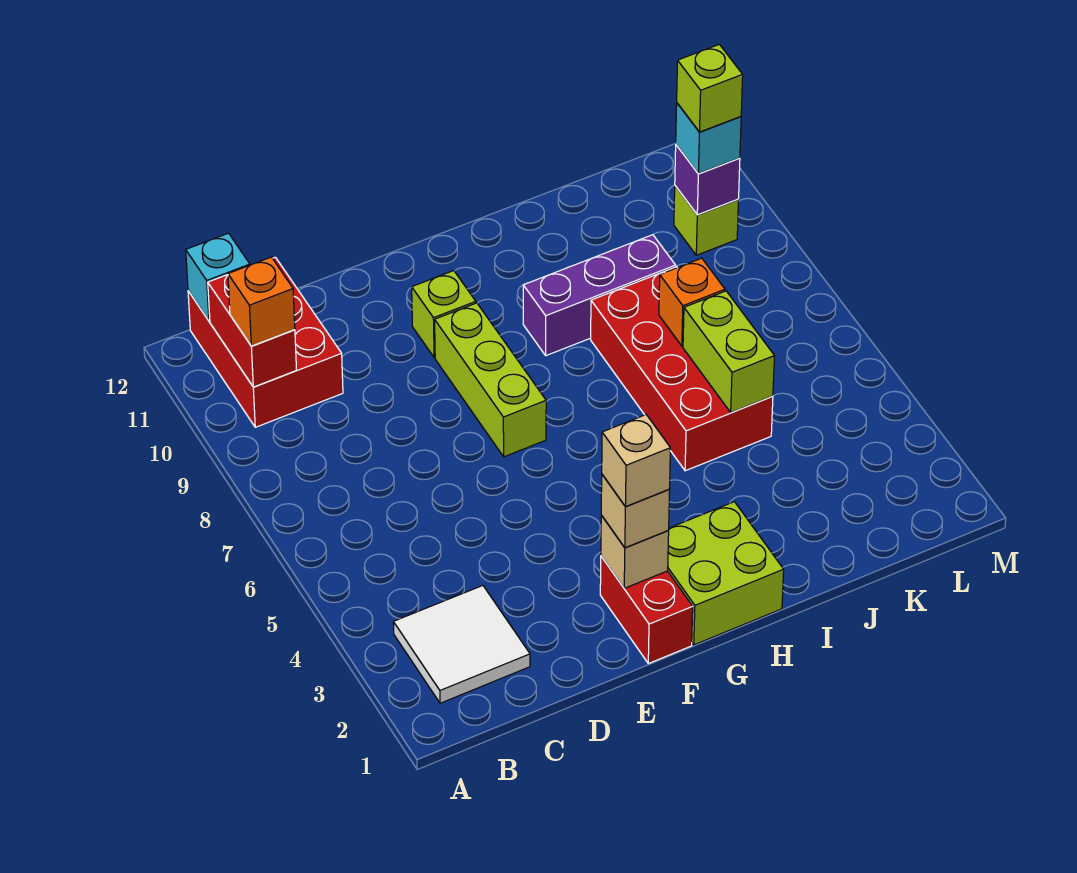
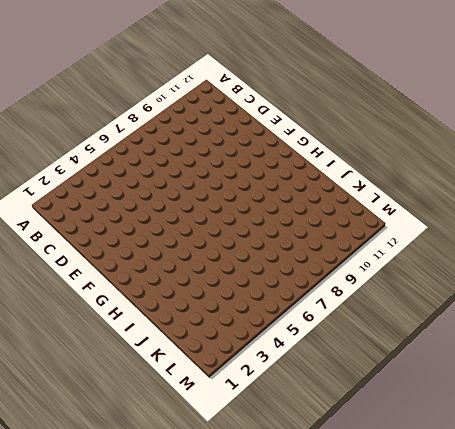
none -> white 2x2 tile [393,586,530,703]
none -> red 2x3 brick [188,257,343,427]
none -> red 1x2 brick [600,556,693,664]

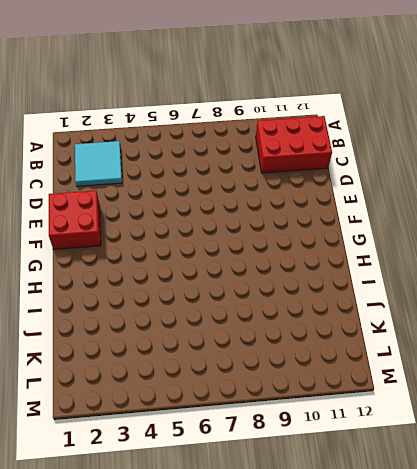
cyan 2x2 tile [75,141,122,186] -> white 2x2 tile [393,586,530,703]
red 2x2 brick [49,190,101,249] -> red 1x2 brick [600,556,693,664]
none -> lime 1x3 brick [435,303,546,457]
none -> lime 1x1 brick [412,271,476,358]
none -> lime 2x2 brick [668,502,784,645]

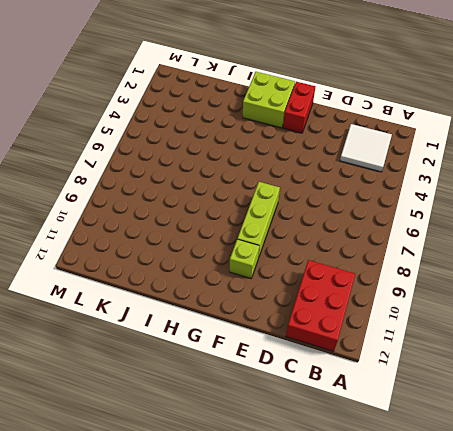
none -> purple 1x3 brick [523,235,676,356]
none -> red 2x4 brick [591,267,773,471]
none -> lime 1x1 brick [674,186,739,255]

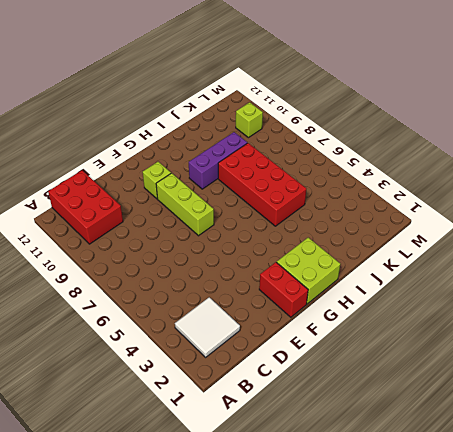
none -> red 1x2 brick [208,275,296,387]
none -> cyan 1x1 brick [186,233,250,321]
none -> tan 1x1 brick [601,515,669,588]

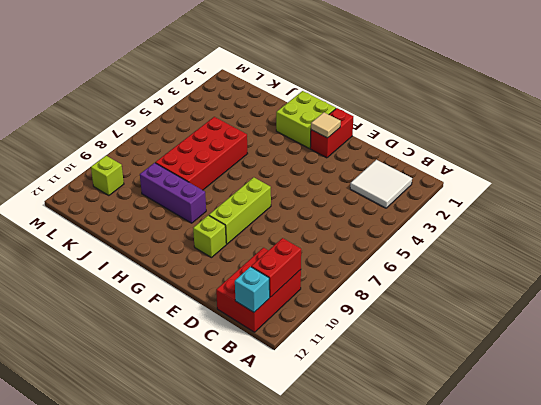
tan 1x1 tile [311,112,341,138] -> tan 1x1 brick [601,515,669,588]
none -> lime 1x2 brick [683,291,774,413]
none -> orange 1x1 brick [659,258,725,346]
none -> purple 1x1 brick [675,145,740,215]

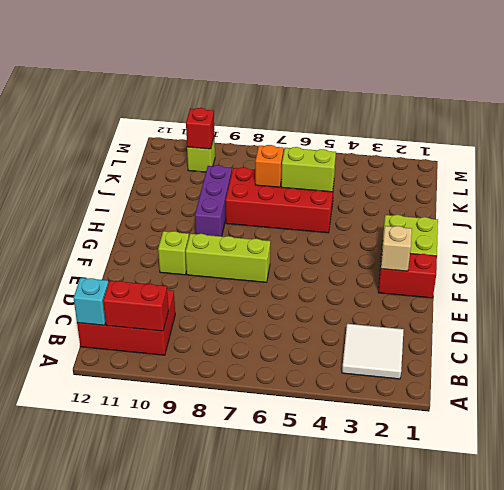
red 1x1 brick [186,108,214,149] -> purple 1x1 brick [675,145,740,215]
none -> orange 1x1 brick [228,257,295,346]
none -> tan 1x1 brick [601,475,670,548]
none -> cyan 1x1 brick [676,103,741,174]

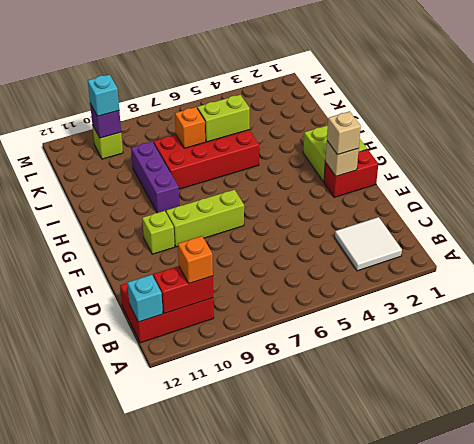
none -> tan 1x1 brick [602,415,670,507]
none -> lime 1x1 brick [677,44,743,132]

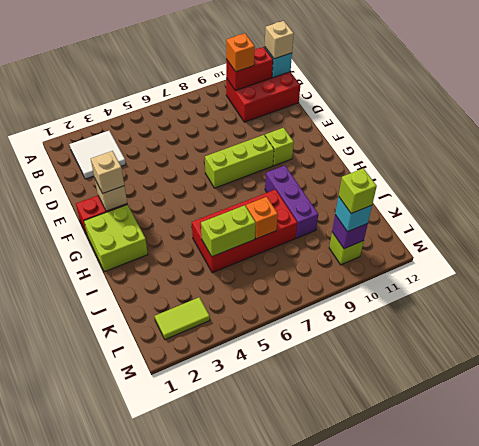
tan 1x1 brick [265,21,294,59] -> tan 1x1 brick moved to [602,415,670,507]
lime 1x2 tile [155,297,210,339] -> none

